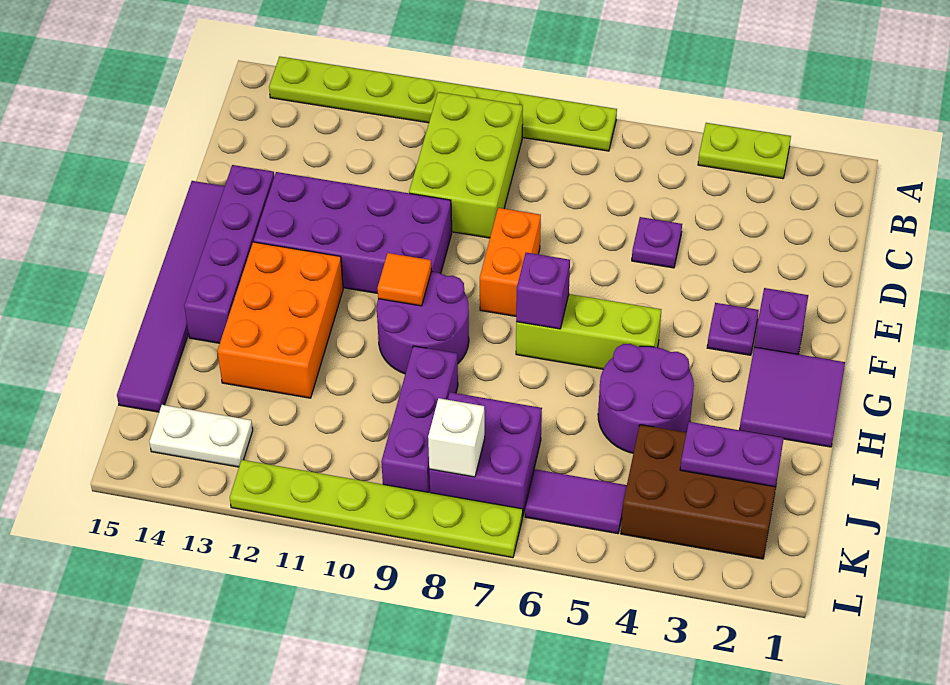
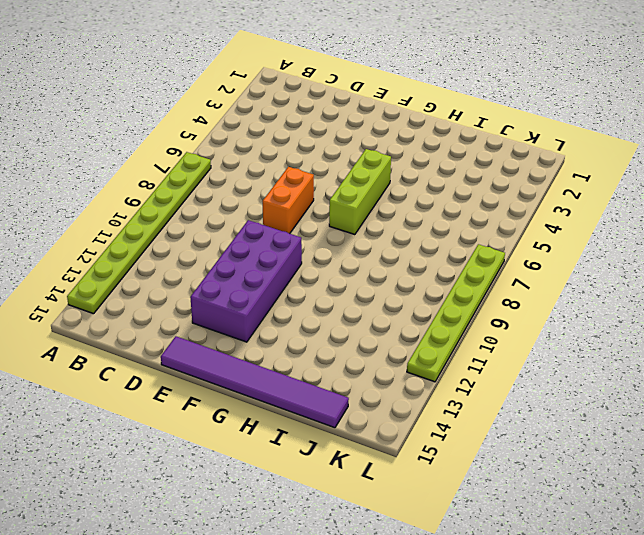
orange 1x2 brick [262,167,314,234] -> orange 1x2 brick turned to [480,208,541,316]
none -> lime 1x2 plate [698,123,791,179]
none -> lime 2x3 brick [409,92,523,238]
none -> purple 1x1 plate [632,217,682,268]

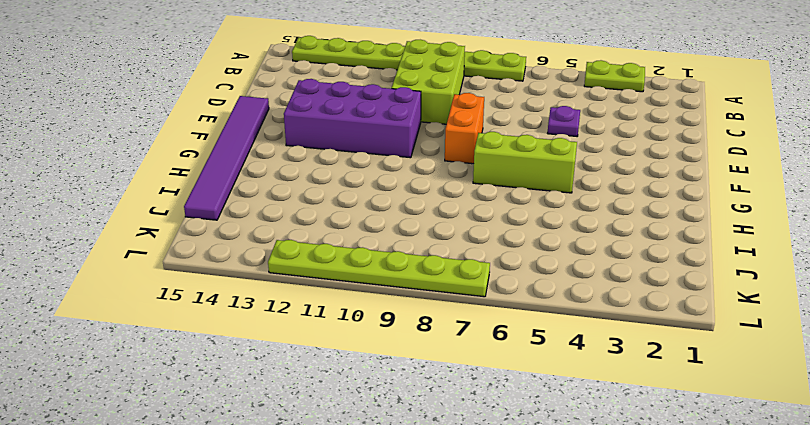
none -> purple 1x4 brick [184,165,274,343]
none -> purple 1x1 brick [754,288,808,354]
none -> purple 1x1 plate [707,303,759,355]

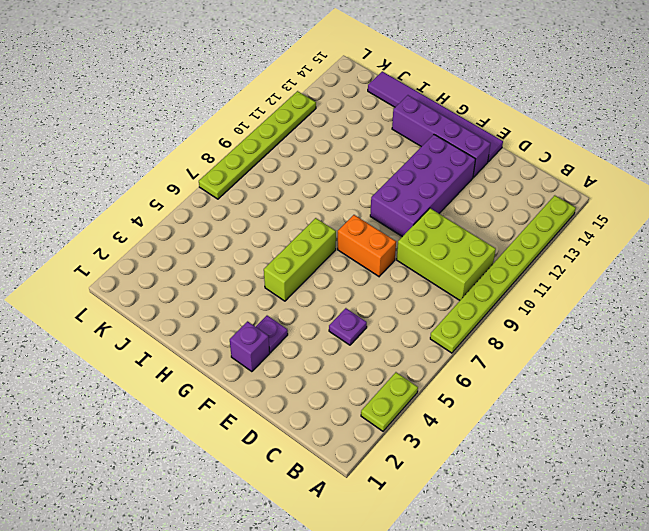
none -> purple 2x2 tile [740,347,845,447]
none -> purple 2x2 round brick [377,271,469,374]
none -> orange 2x3 brick [218,242,343,398]

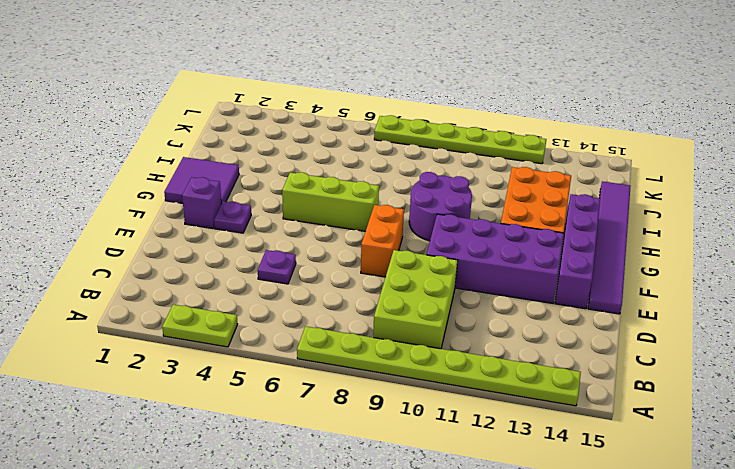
none -> purple 2x2 round brick [598,344,694,453]
none -> purple 1x3 brick [381,346,458,493]
none -> brown 2x3 brick [621,425,779,559]

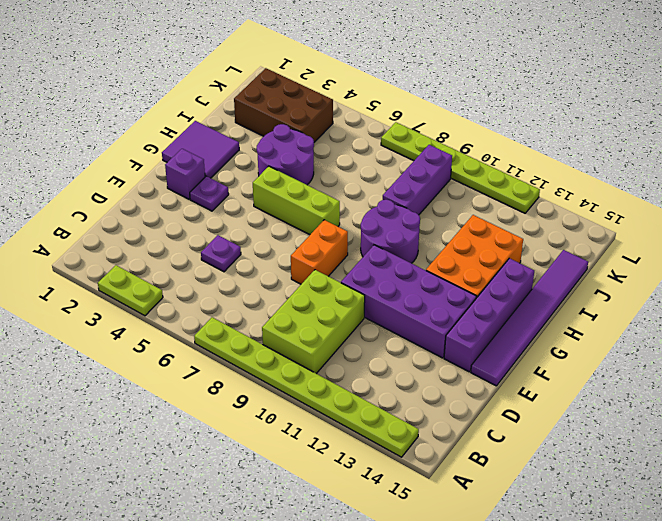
none -> purple 2x2 brick [429,392,542,517]
none -> purple 1x2 tile [525,469,627,534]
none -> white 1x2 plate [149,405,253,467]

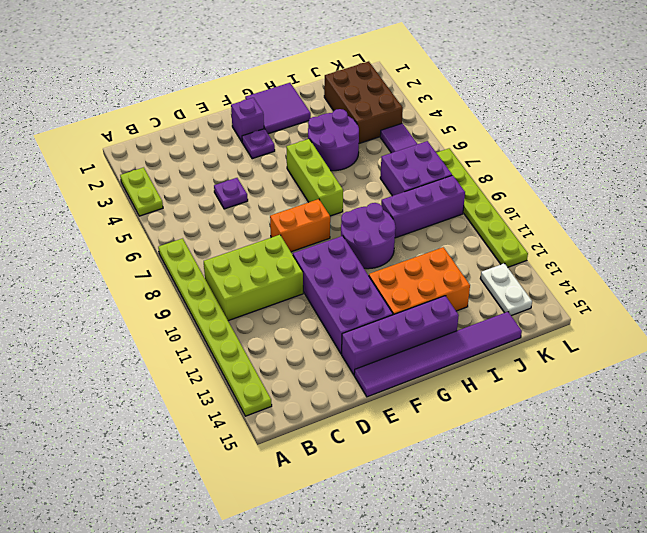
none -> purple 1x1 brick [516,253,570,329]
none -> orange 1x1 tile [377,253,431,306]
none -> purple 1x2 plate [680,422,784,487]

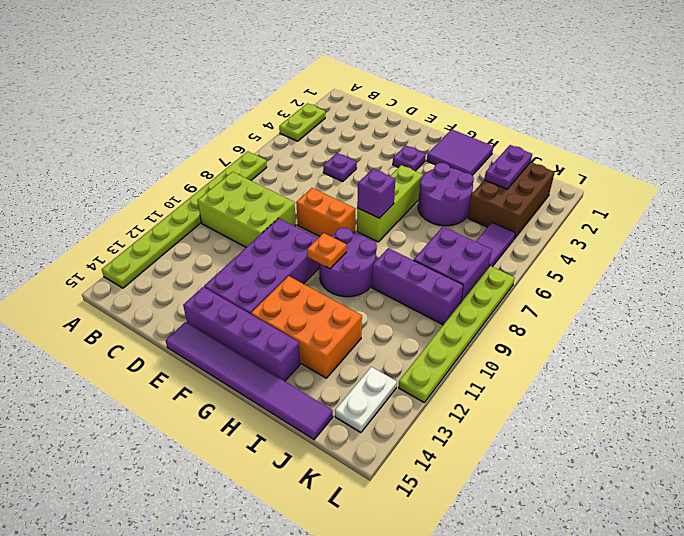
orange 1x1 plate [307,233,346,269] -> orange 1x1 tile [377,253,431,306]
none -> purple 1x1 brick [754,288,808,354]
none -> white 1x1 brick [428,398,485,477]

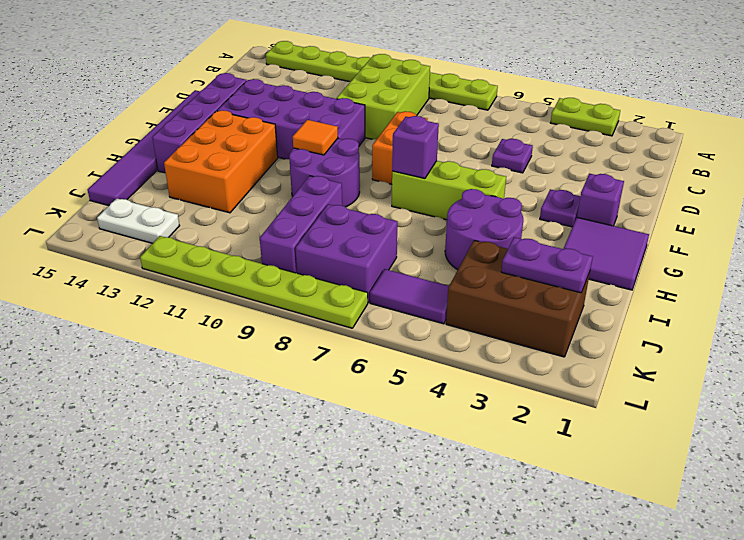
none -> white 1x1 brick [428,398,485,477]

